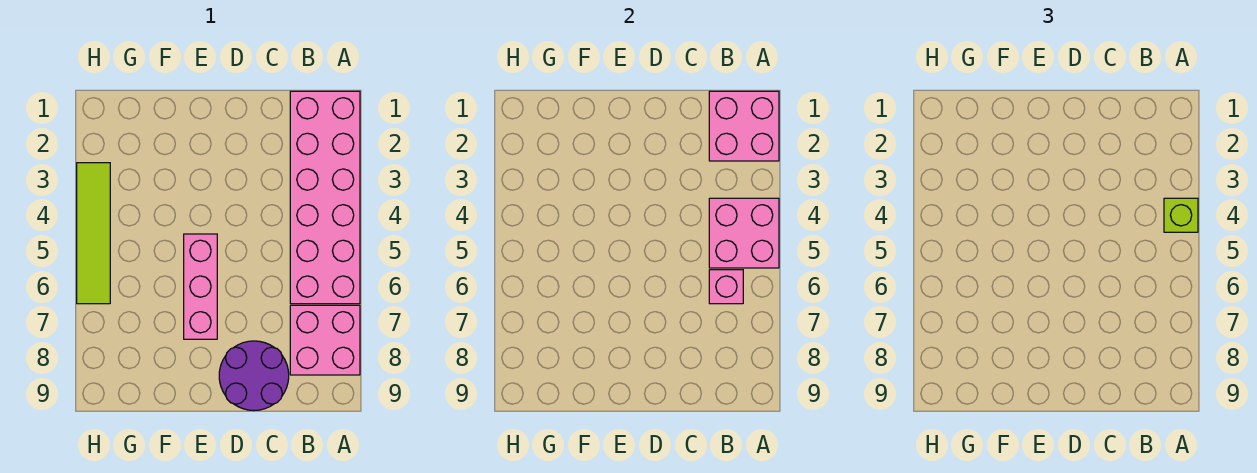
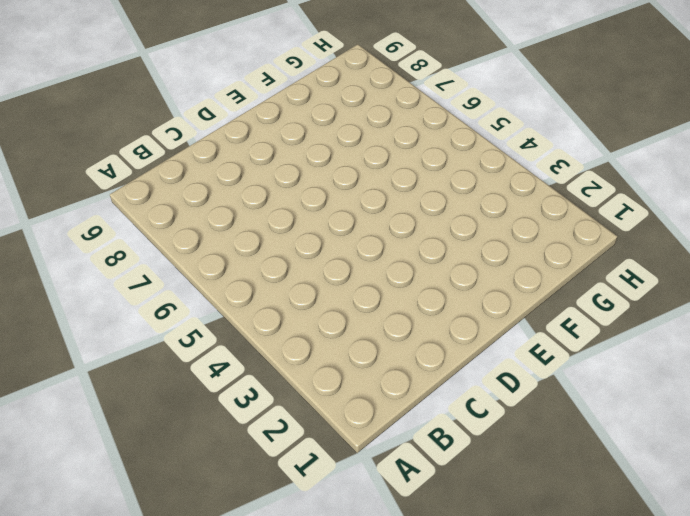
none -> pink 2x6 brick [290,91,360,304]
none -> pink 2x2 brick [290,305,360,375]

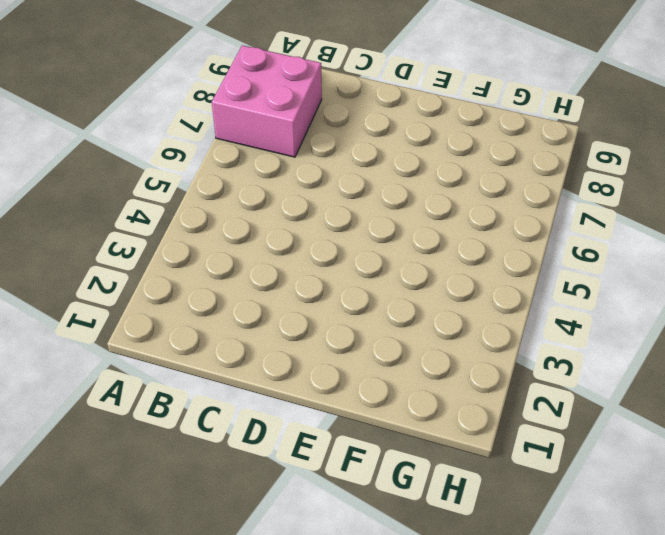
none -> pink 2x6 brick [290,91,360,304]
none -> purple 2x2 round brick [219,341,289,411]

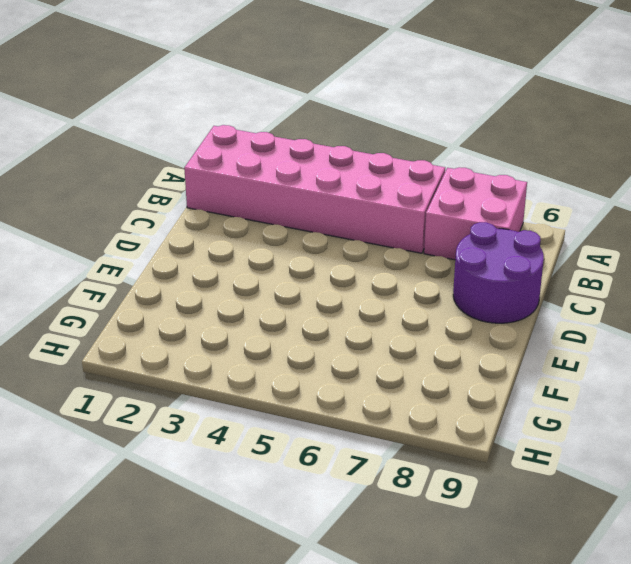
none -> pink 1x3 brick [184,234,217,339]
none -> lime 1x4 tile [77,163,110,304]

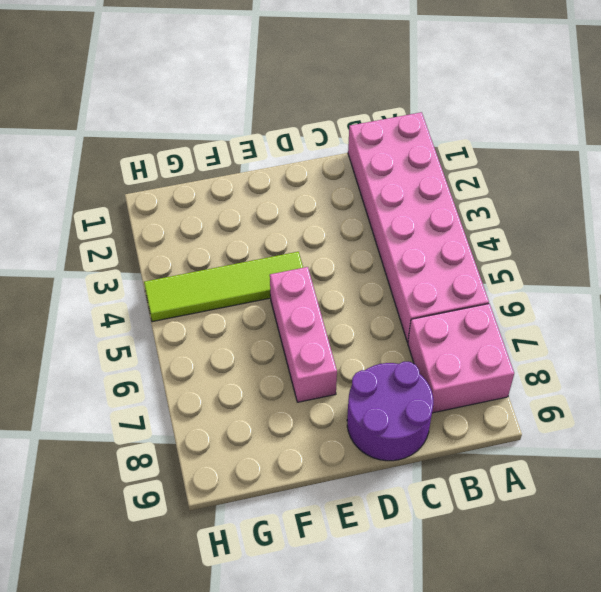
lime 1x4 tile [144,252,303,322] -> lime 1x4 tile turned to [77,163,110,304]
none -> pink 2x2 brick [709,91,779,161]
none -> pink 2x2 brick [709,198,779,268]

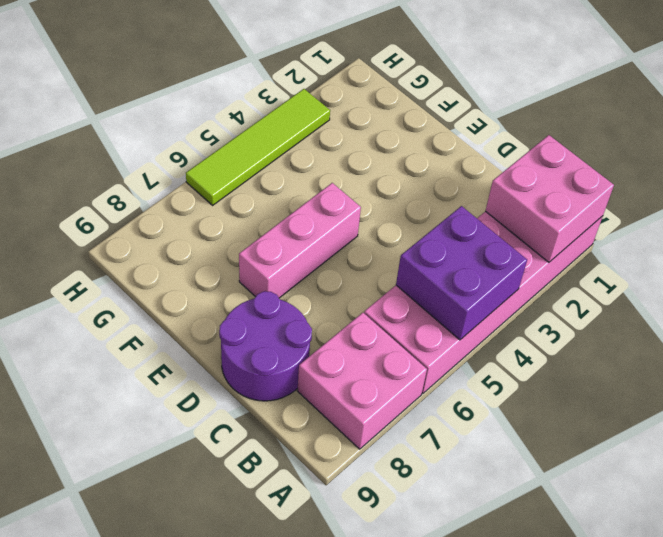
purple 2x2 brick [396,206,527,340] -> pink 2x2 brick [709,198,779,268]
none -> pink 1x1 brick [709,270,743,304]
none -> lime 1x1 brick [1164,198,1198,232]

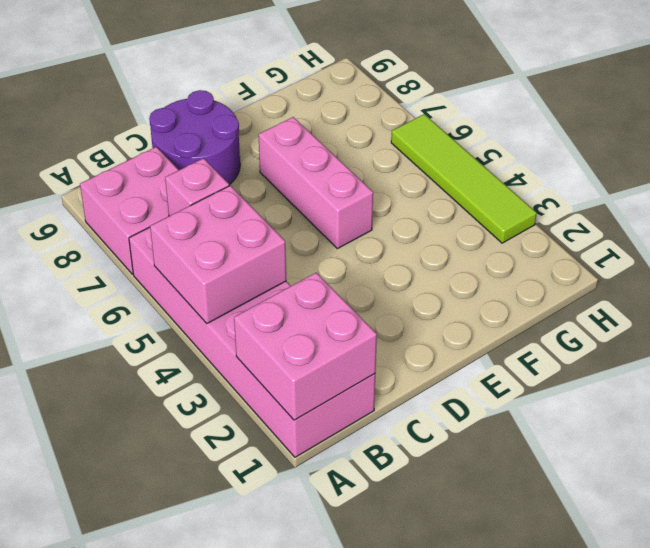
none -> lime 1x1 brick [1164,198,1198,232]

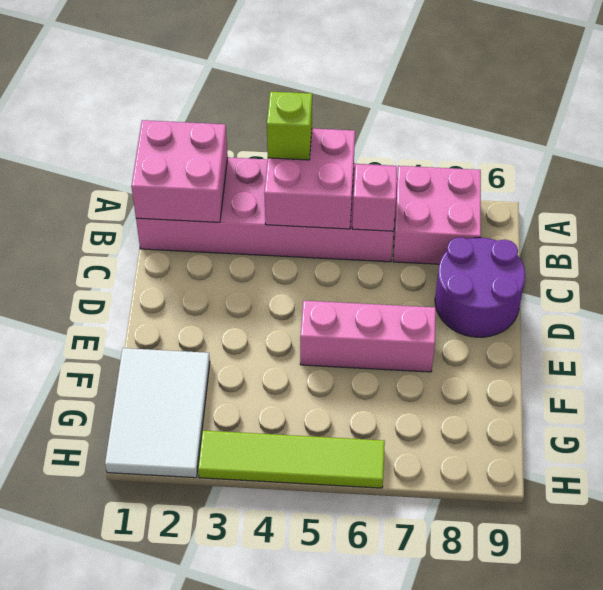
white 2x3 tile [105,348,210,478] -> none

